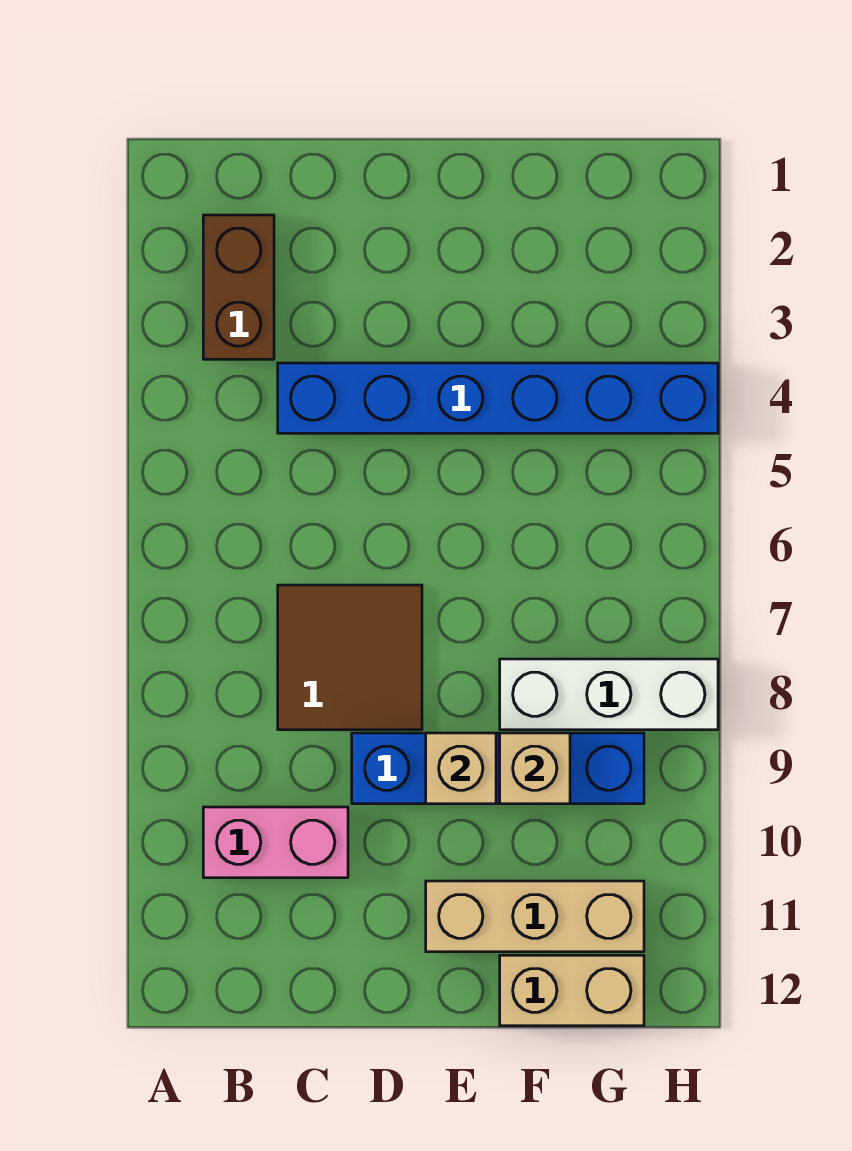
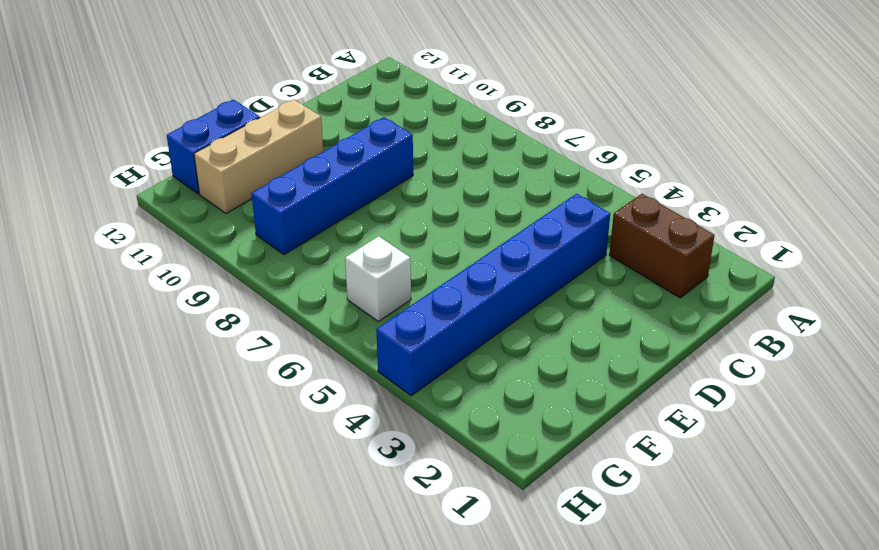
blue 1x2 brick [167,100,260,194] -> tan 1x2 brick [500,955,644,1026]
white 1x1 brick [345,236,411,321] -> none
none -> pink 1x2 brick [203,807,348,878]
none -> brown 2x2 tile [278,585,422,730]

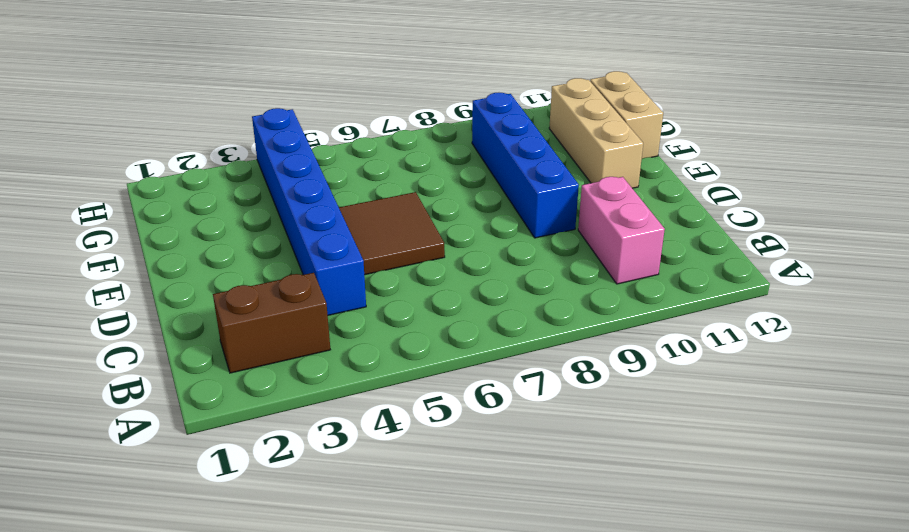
brown 2x2 tile [339,192,445,275] -> brown 2x2 tile moved to [278,585,422,730]
none -> white 1x3 brick [500,659,718,730]
none -> tan 1x1 brick [426,733,496,804]

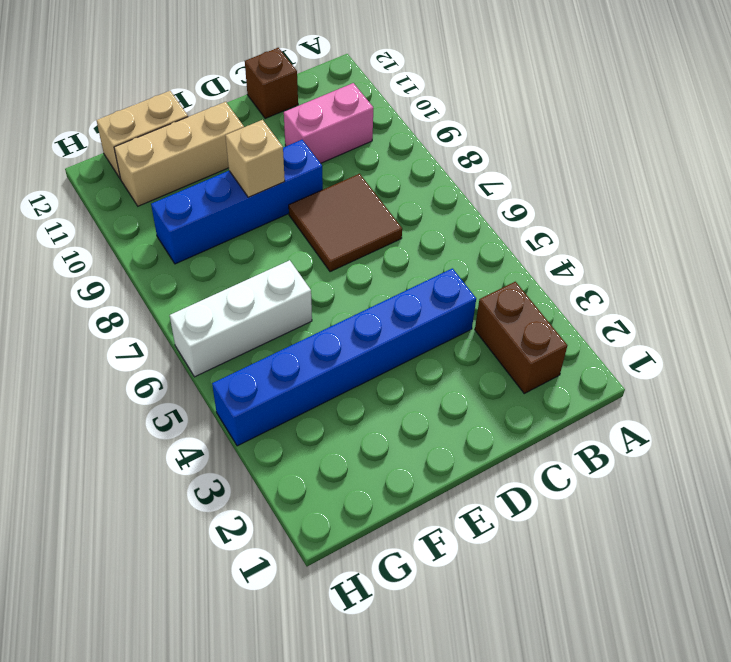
brown 1x1 brick [245,48,298,118] -> none
white 1x3 brick [170,260,312,377] -> white 1x3 brick moved to [500,659,718,730]
none -> tan 1x1 brick [500,733,570,804]

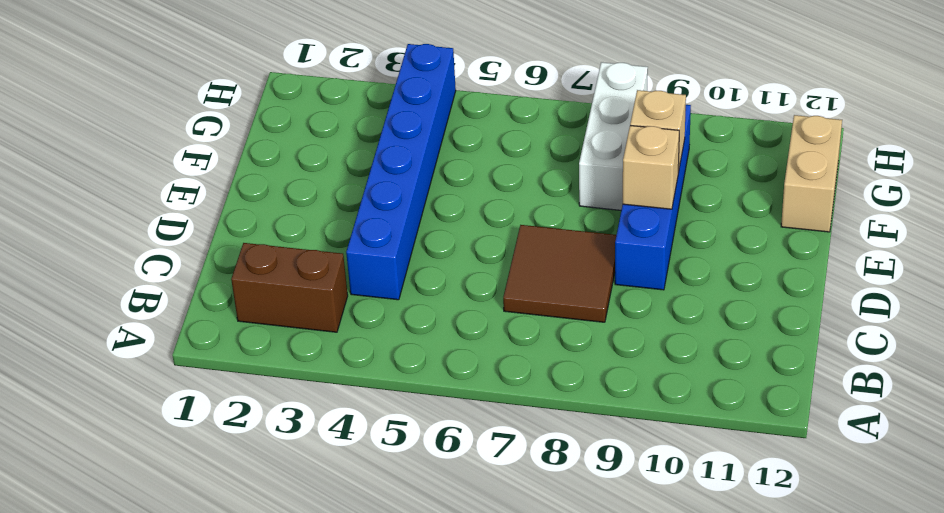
none -> pink 1x2 brick [203,807,348,878]
none -> tan 1x3 brick [426,881,644,952]

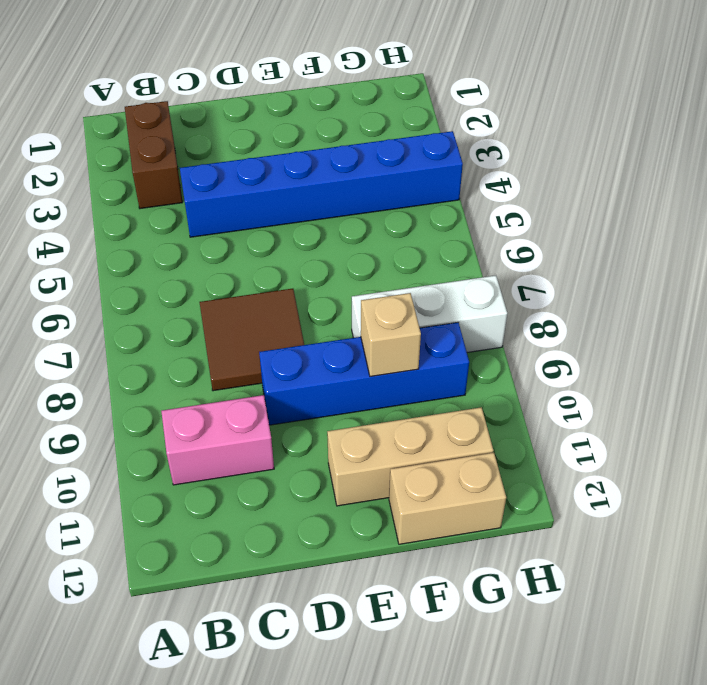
none -> tan 1x1 brick [426,733,496,804]

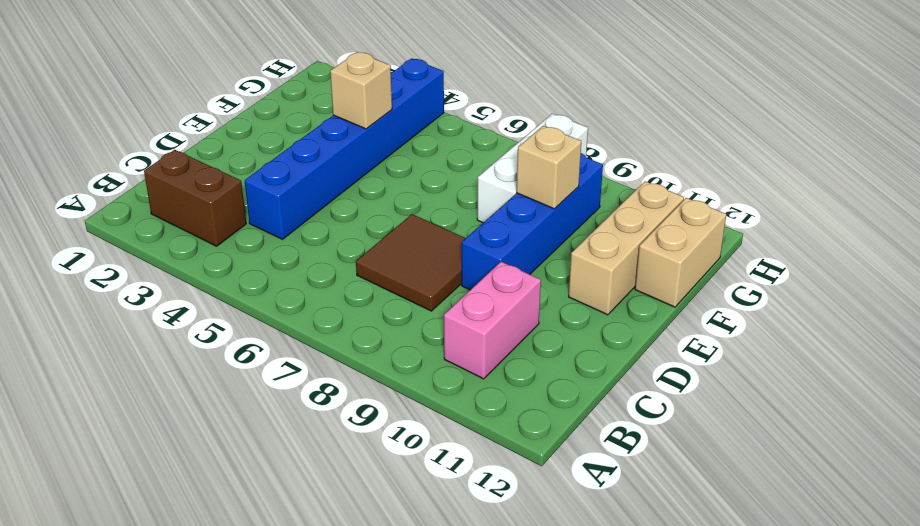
tan 1x1 brick [330,52,392,129] -> tan 1x1 brick moved to [426,733,496,804]

